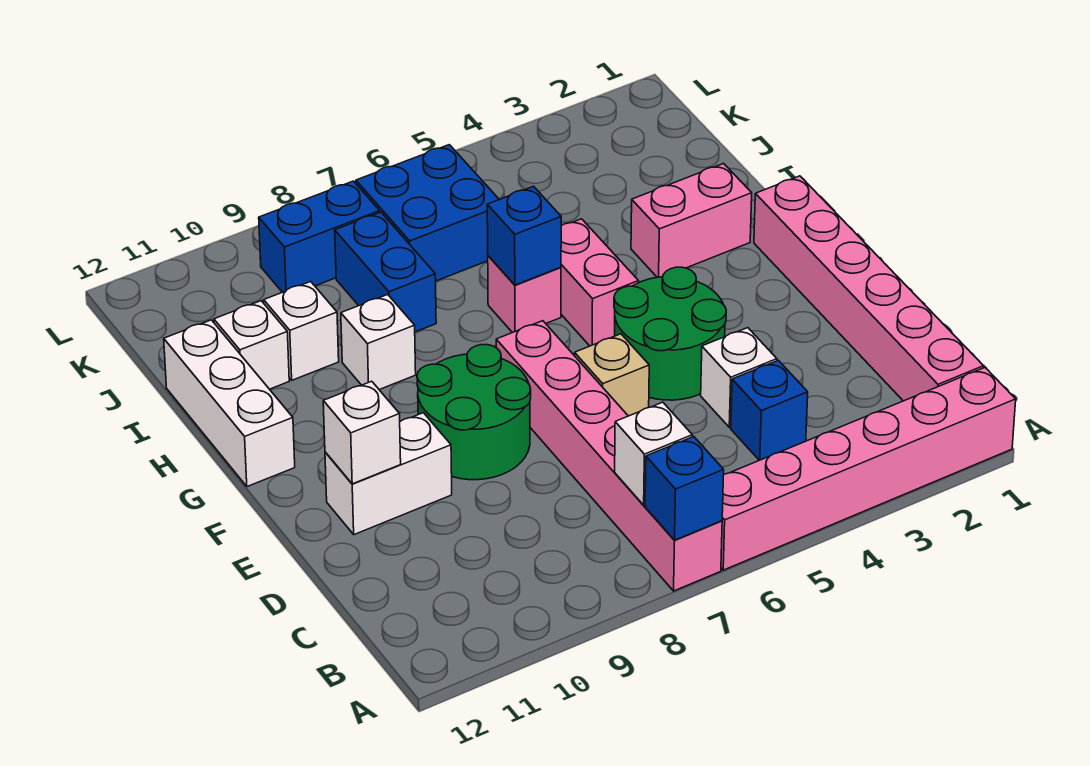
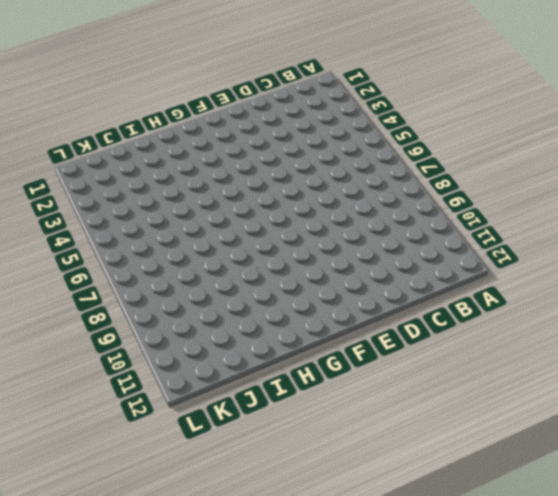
none -> pink 1x6 brick [721,368,1016,570]
none -> pink 1x6 brick [496,321,722,591]
none -> pink 1x6 brick [754,176,984,401]

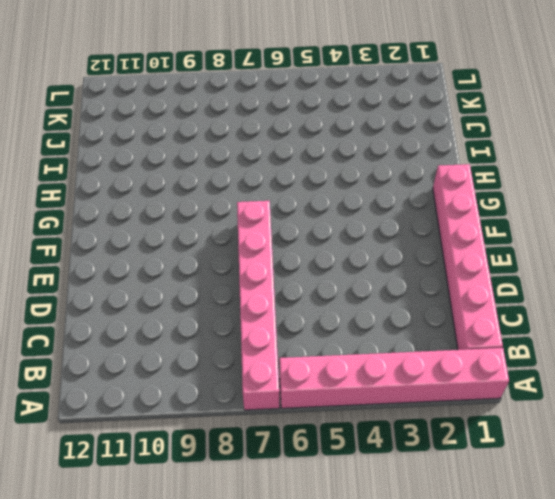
none -> blue 1x1 brick [731,360,808,460]
none -> white 1x1 brick [701,328,777,427]
none -> green 2x2 round brick [614,267,726,400]

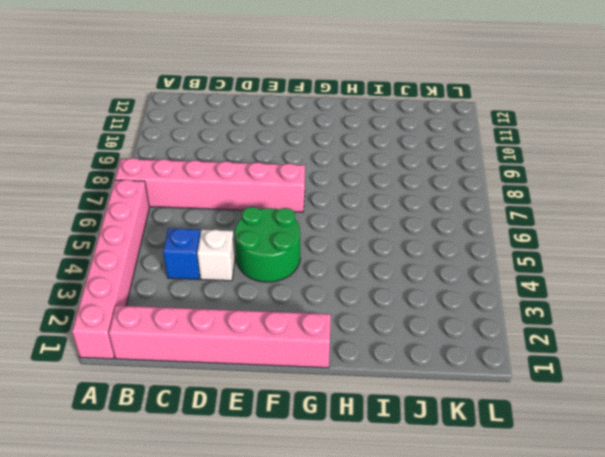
none -> tan 1x1 brick [575,334,649,416]
none -> green 2x2 round brick [417,345,531,480]
none -> white 1x2 brick [325,413,452,535]

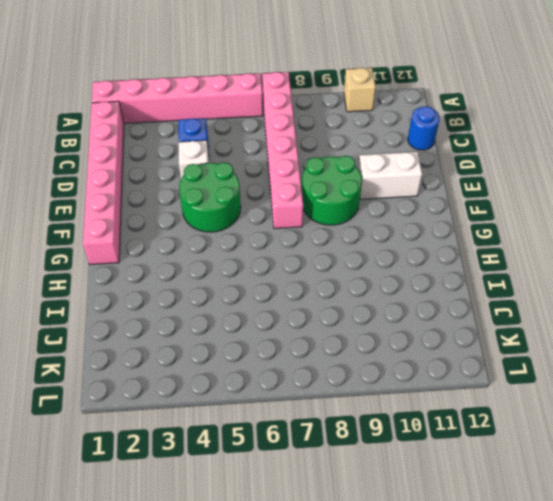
tan 1x1 brick [344,68,376,112] -> tan 1x1 brick moved to [575,334,649,416]
blue 1x1 round brick [408,106,440,150] -> none
none -> pink 1x2 brick [561,219,639,346]
none -> white 1x3 brick [164,320,295,487]
none -> pink 1x2 brick [631,163,752,277]

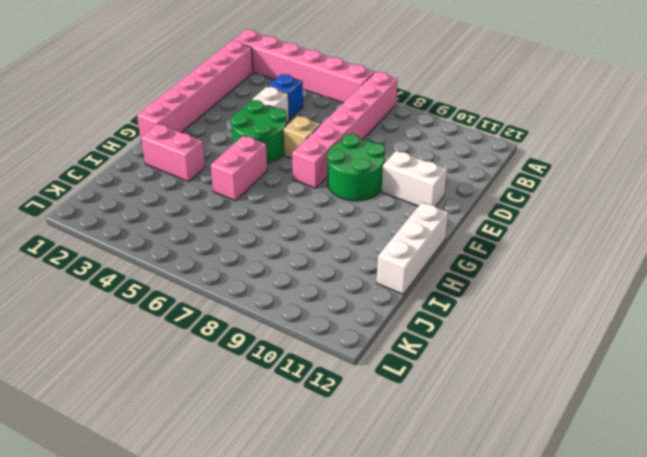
none -> pink 1x1 brick [488,256,561,333]
none -> white 1x1 brick [341,295,416,390]
none -> blue 1x2 brick [335,212,436,332]

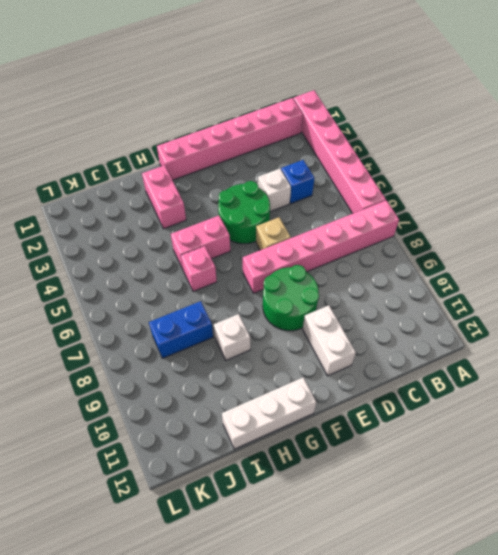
none -> white 1x1 brick [264,282,339,380]
none -> white 1x1 brick [214,301,289,389]
none -> blue 2x2 brick [356,145,499,281]

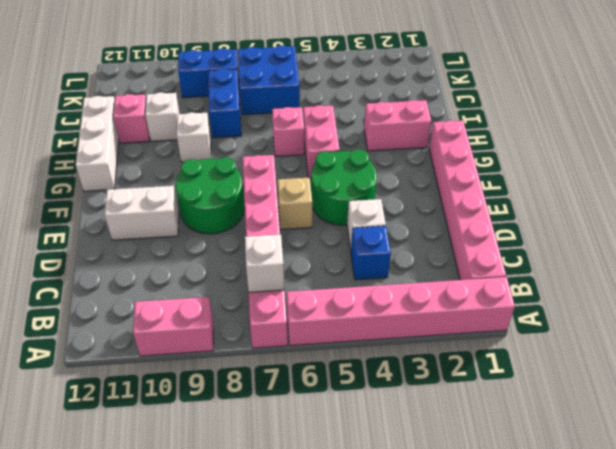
pink 1x2 brick [133,297,213,356] -> none
pink 1x1 brick [113,94,150,143] -> white 1x1 brick [214,301,289,389]
none -> blue 1x1 brick [645,437,724,540]
none -> white 1x1 brick [323,381,401,484]
none -> blue 1x1 brick [487,186,561,285]

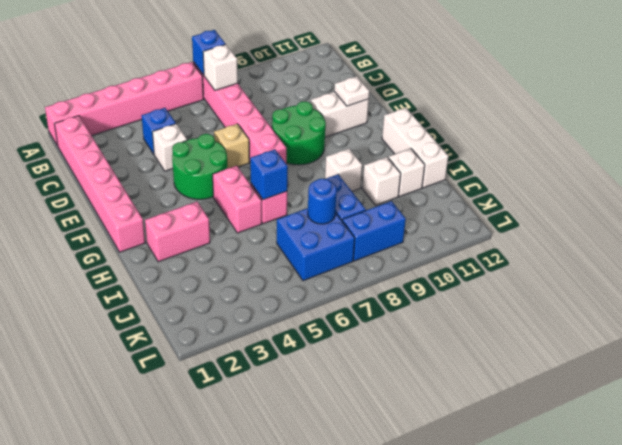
white 1x1 plate [334,76,369,106] -> white 1x1 brick [323,381,401,484]
blue 1x1 round brick [308,179,337,224] -> none

